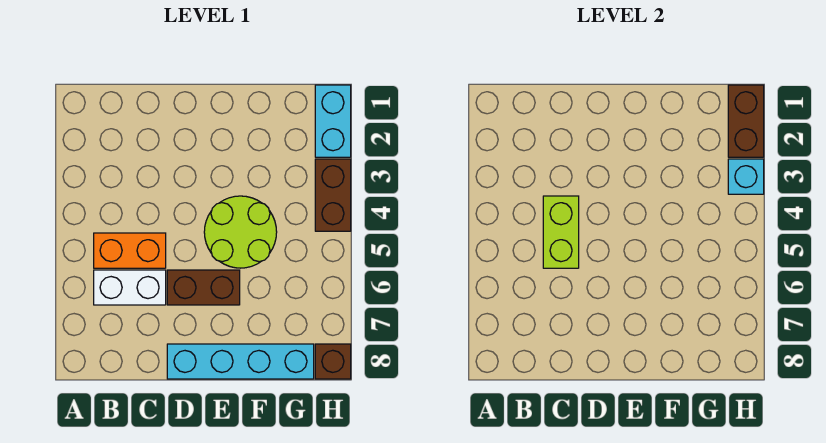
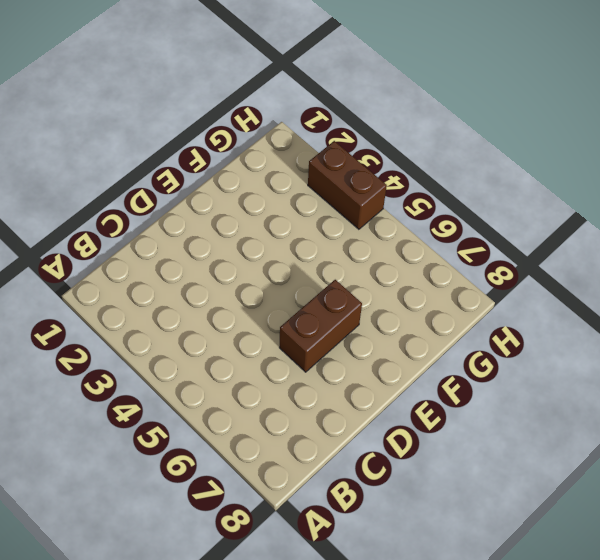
none -> orange 1x2 brick [94,233,166,268]
none -> white 1x2 brick [94,270,166,305]

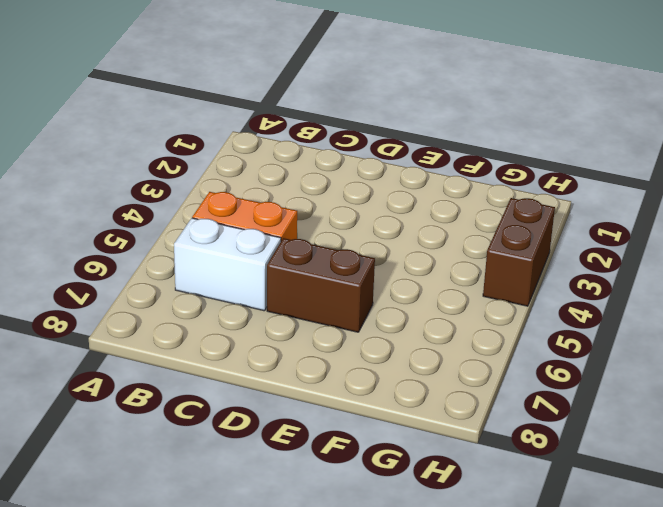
none -> cyan 1x4 brick [167,344,314,379]
none -> lime 2x2 round brick [204,196,277,268]

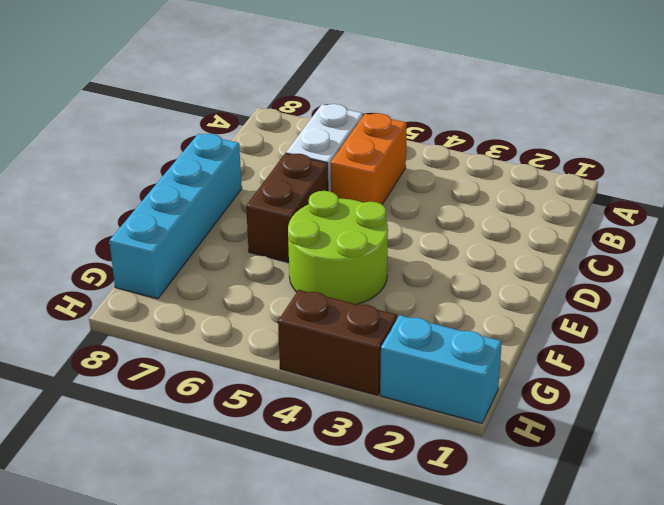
none -> brown 1x1 brick [315,344,351,379]
none -> lime 1x2 brick [543,196,579,268]

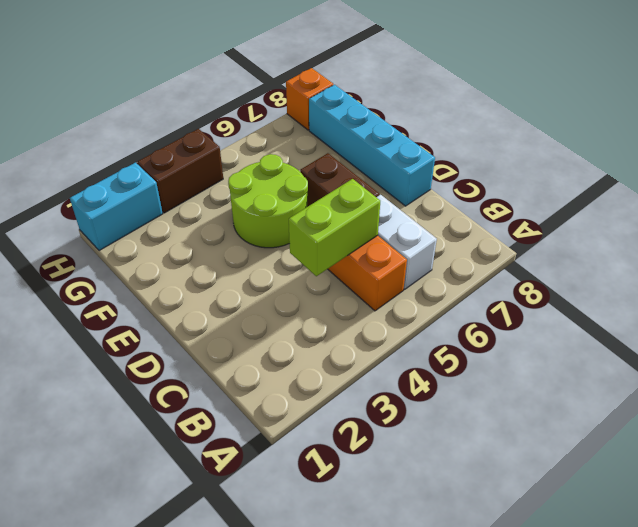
orange 1x1 brick [286,68,333,130] -> brown 1x1 brick [315,344,351,379]
none -> brown 1x2 brick [728,85,764,157]
none -> cyan 1x1 brick [728,159,764,194]

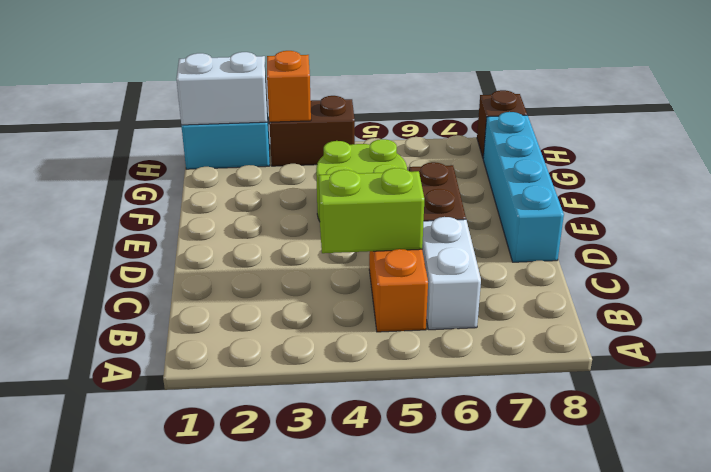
white 1x2 brick [176,52,267,125] -> brown 1x2 brick [728,85,764,157]
orange 1x1 brick [267,51,311,122] -> cyan 1x1 brick [728,159,764,194]

